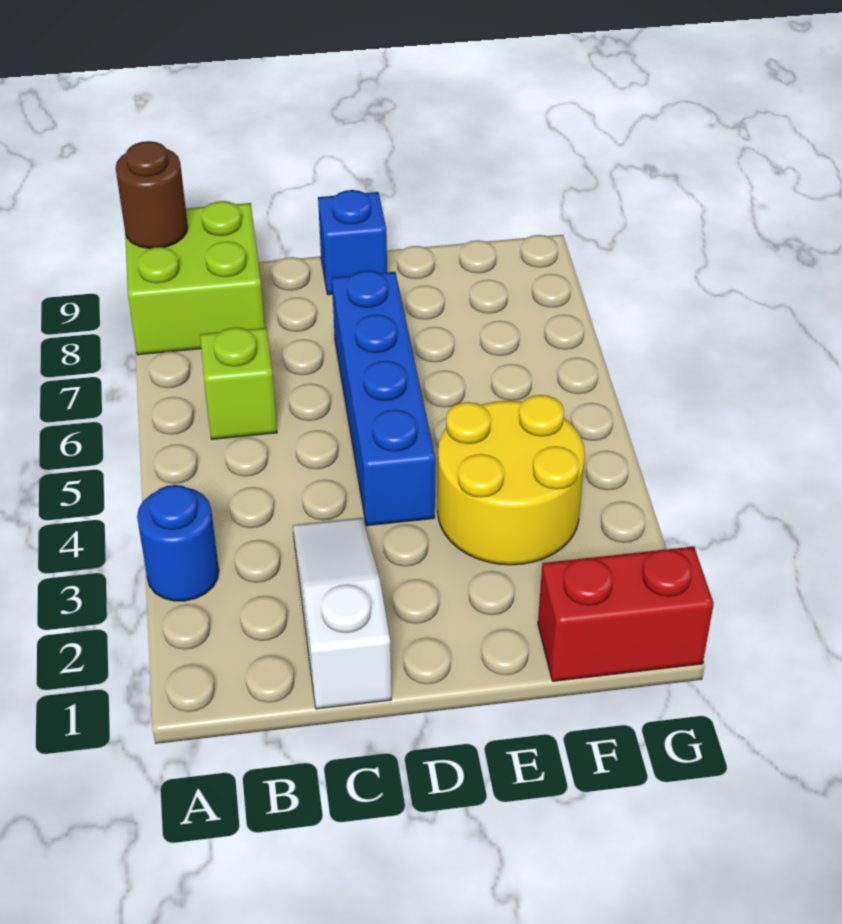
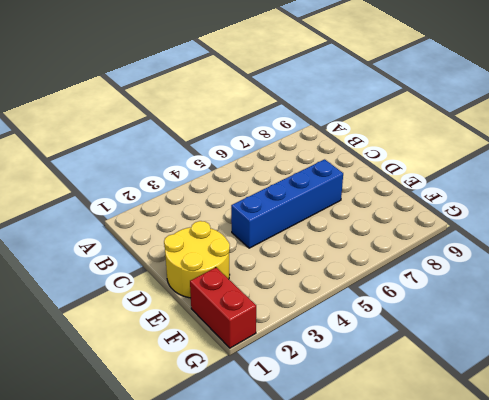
yellow 2x2 round brick [164,221,230,298] -> yellow 2x2 round brick moved to [438,395,585,565]
none -> blue 1x1 round brick [137,485,219,601]
none -> lime 2x2 brick [125,201,265,355]

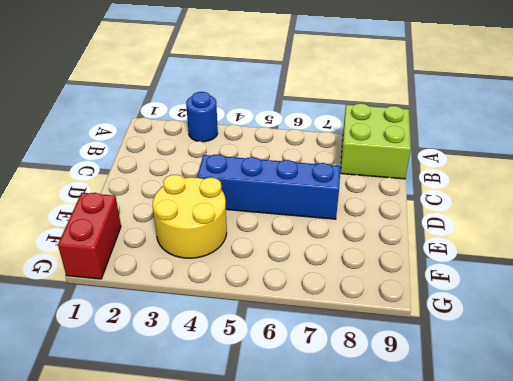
none -> lime 1x1 brick [200,327,277,439]
none -> white 1x3 slope [293,518,391,709]

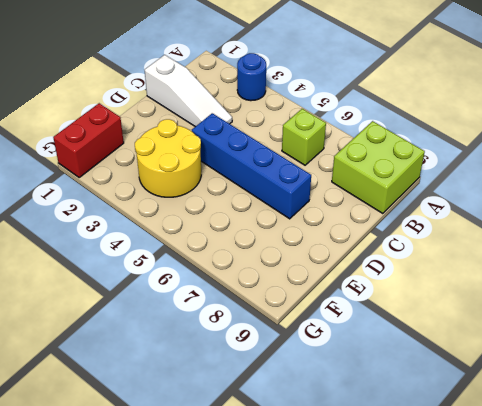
none -> blue 1x1 brick [318,190,387,295]
none -> brown 1x1 round brick [116,141,188,248]

